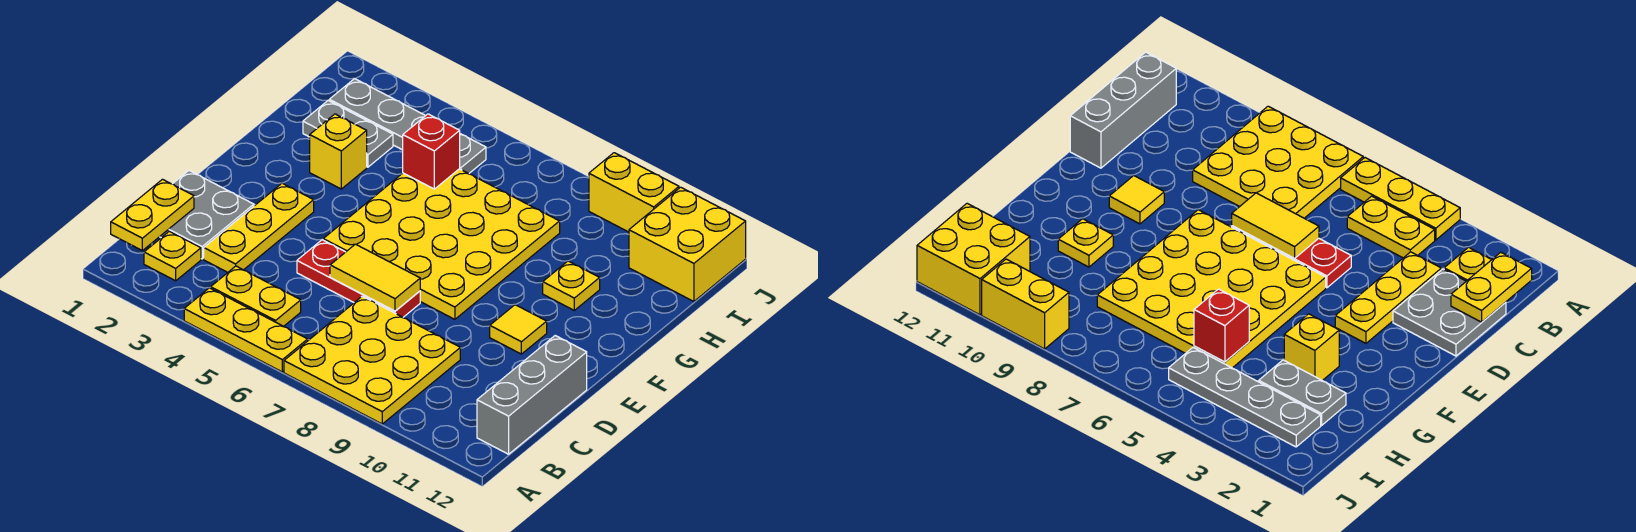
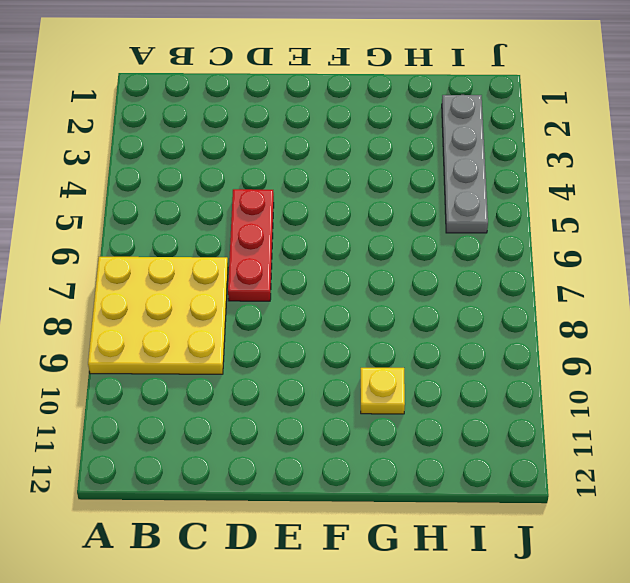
none -> yellow 1x3 plate [184,288,308,372]
none -> yellow 1x1 plate [144,231,201,281]
none -> yellow 1x2 plate [211,266,301,326]

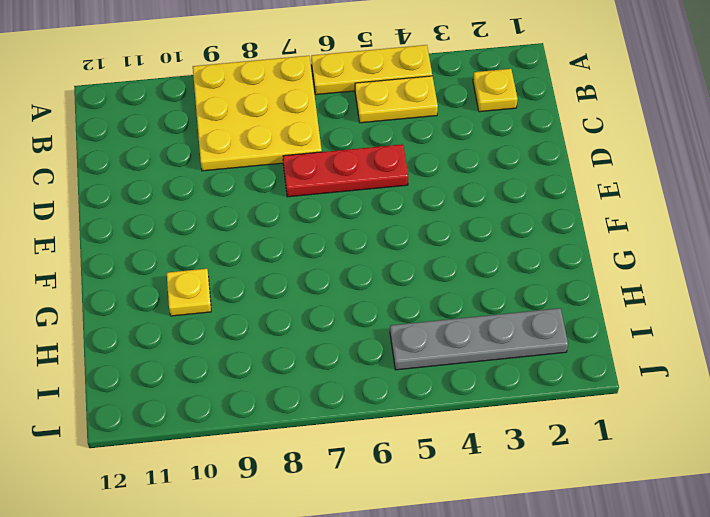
none -> grey 1x3 brick [477,336,587,454]
none -> grey 2x2 plate [160,171,254,259]
none -> yellow 1x3 plate [204,183,314,273]

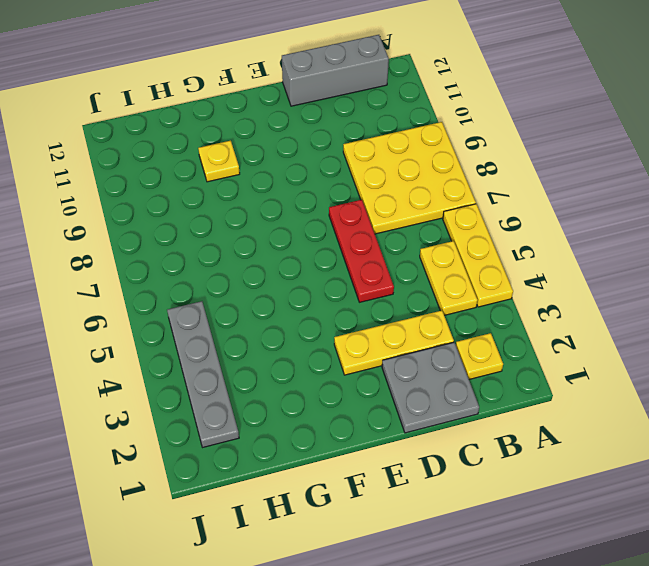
none -> yellow 4x4 plate [323,169,560,319]
none -> yellow 1x1 tile [490,305,547,354]
none -> yellow 1x1 brick [310,114,367,189]

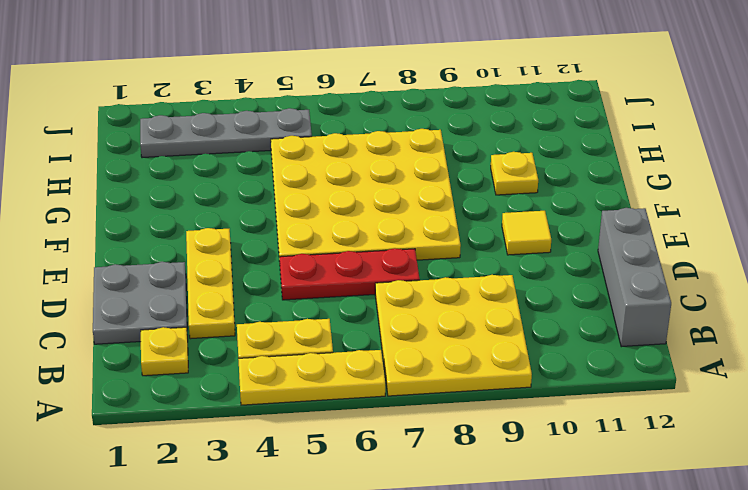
none -> yellow 1x1 brick [310,114,367,189]
none -> grey 1x2 plate [303,101,393,167]
none -> yellow 2x2 brick [629,187,746,302]

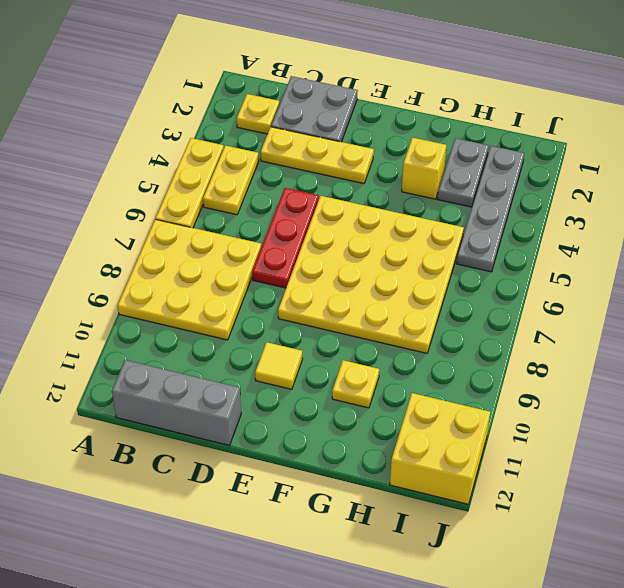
none -> yellow 1x2 brick [589,153,679,232]
none -> yellow 1x2 plate [111,179,194,251]
none -> yellow 1x2 tile [330,244,420,311]

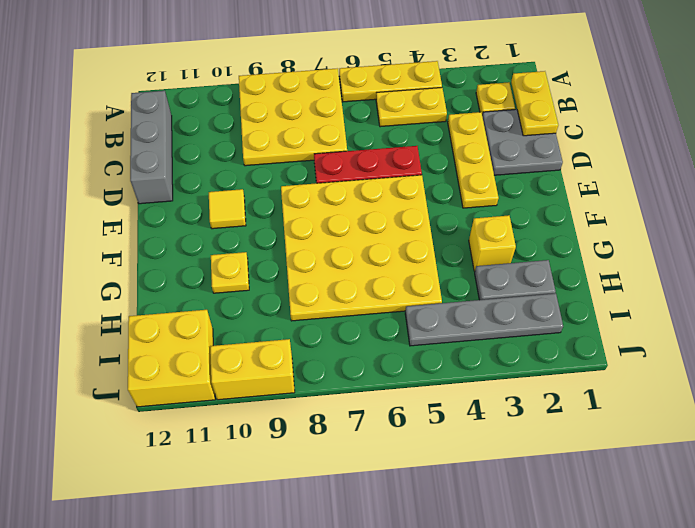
none -> yellow 1x2 tile [330,244,420,311]
none -> red 1x1 brick [403,114,460,189]

